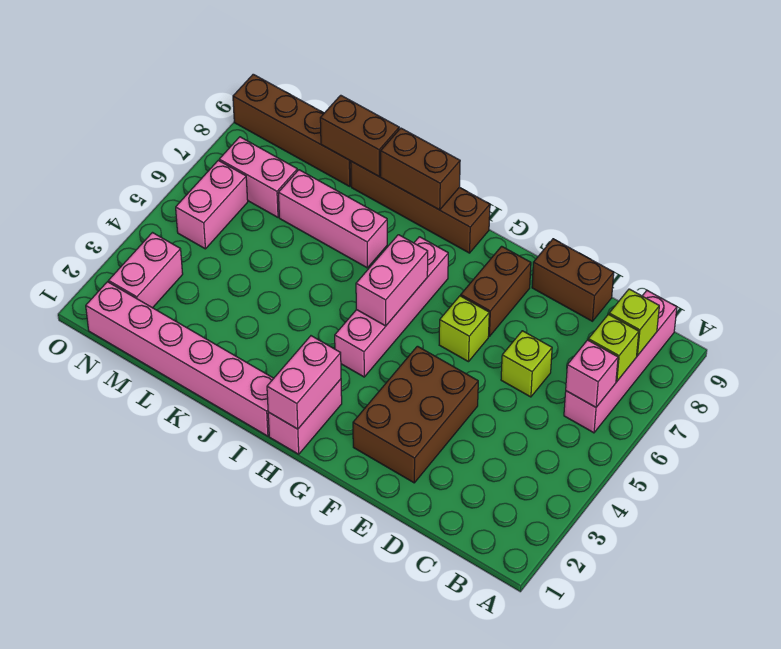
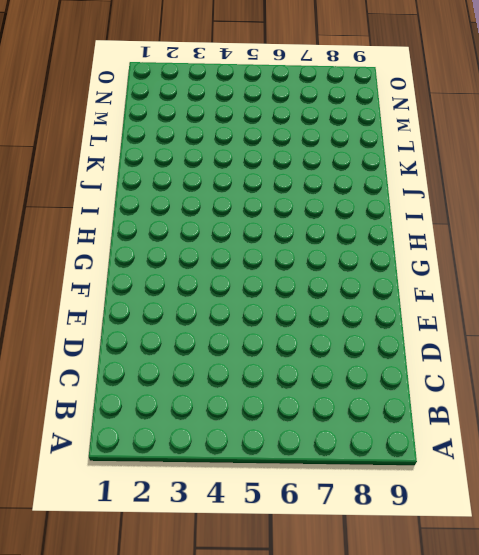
none -> pink 1x4 brick [564,291,677,433]
none -> lime 1x1 brick [501,331,552,397]
none -> brown 1x2 brick [532,239,614,321]

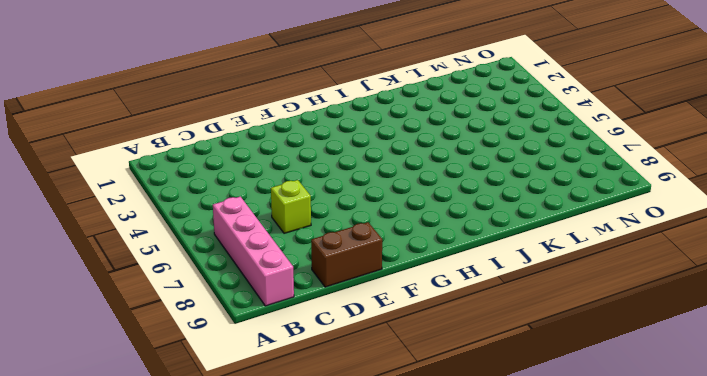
none -> brown 2x3 brick [353,346,478,483]
none -> lime 1x1 brick [439,296,489,362]
none -> brown 1x2 brick [461,246,531,336]

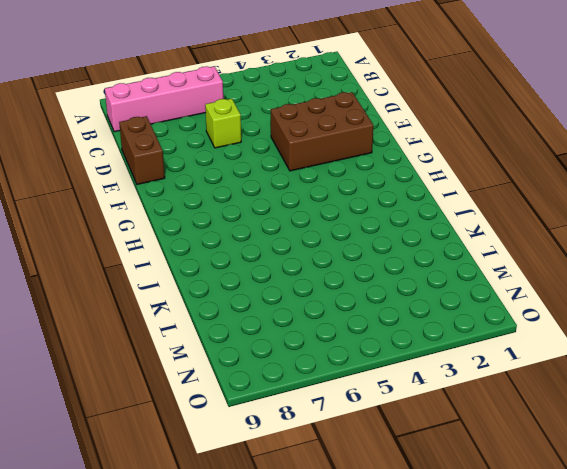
none -> lime 1x1 brick [439,296,489,362]
none -> brown 1x2 brick [461,246,531,336]
none -> pink 1x2 brick [268,379,342,454]

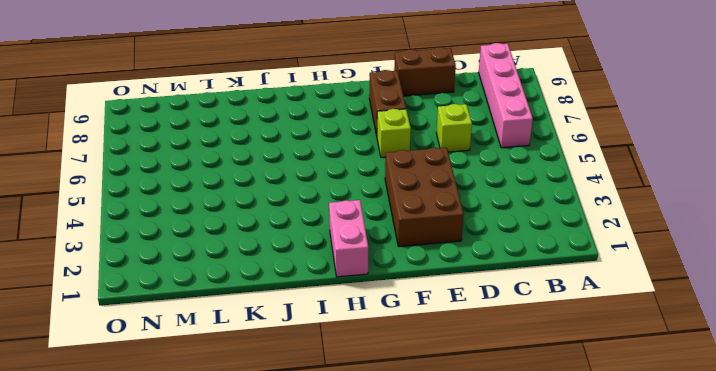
none -> pink 1x4 brick [335,237,448,377]
none -> brown 1x4 brick [351,161,490,253]
none -> pink 1x6 brick [86,282,274,436]

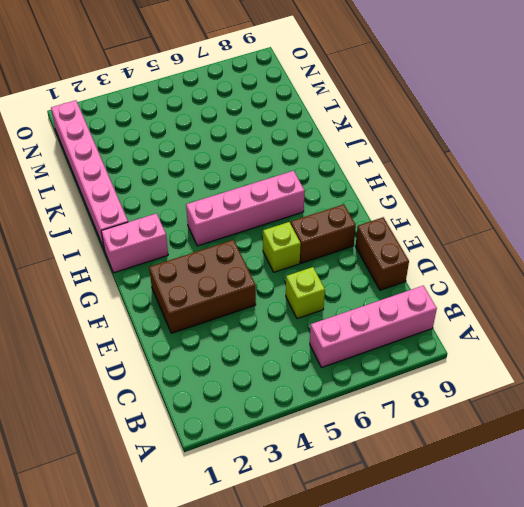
none -> brown 1x4 brick [351,161,490,253]
none -> pink 1x3 brick [278,170,387,268]
none -> brown 1x4 brick [233,74,351,186]

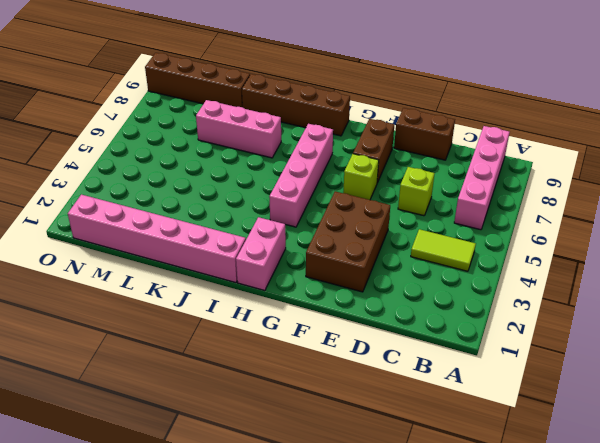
lime 1x2 tile [411,229,476,271] -> none
none -> pink 1x2 brick [219,137,297,217]
none -> pink 1x2 brick [109,233,183,308]
none -> pink 1x2 brick [176,160,248,249]

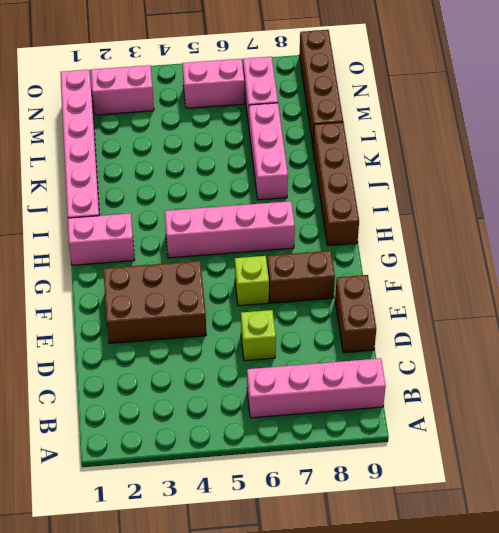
none -> pink 1x1 brick [566,340,618,407]
none -> lime 1x1 brick [588,314,639,381]
none -> lime 1x1 brick [609,289,659,356]

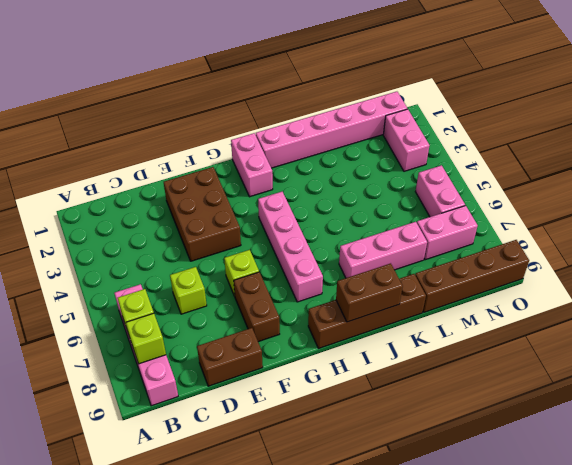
none -> pink 1x1 brick [566,340,618,407]
none -> pink 1x2 brick [267,336,341,429]
none -> pink 1x2 brick [356,235,428,326]

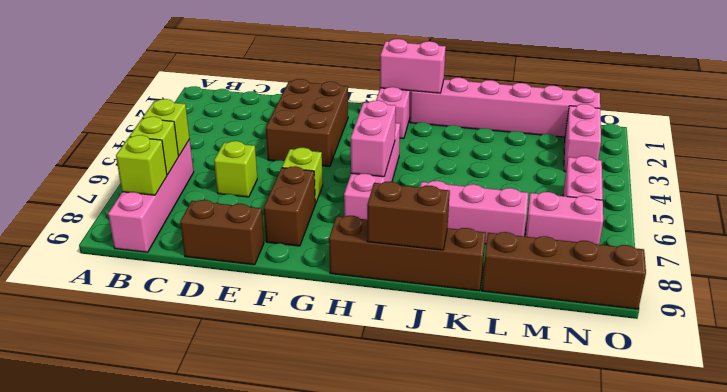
lime 1x1 brick [143,99,190,156] -> pink 1x1 brick [566,340,618,407]
pink 1x2 brick [380,39,446,93] -> pink 1x2 brick turned to [267,336,341,429]
none -> brown 1x2 brick [320,95,399,176]

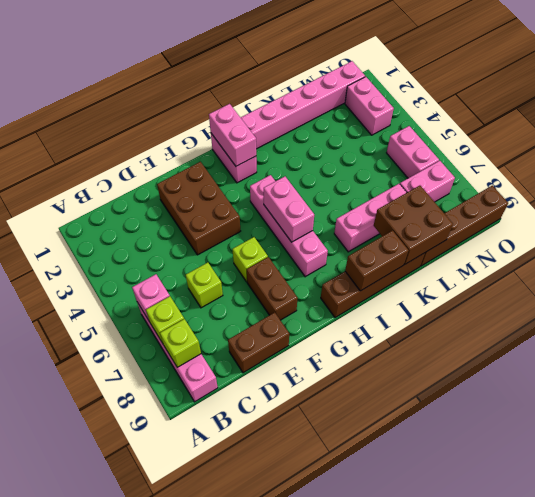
brown 2x2 brick [374,186,453,264] -> brown 1x2 brick [320,95,399,176]

